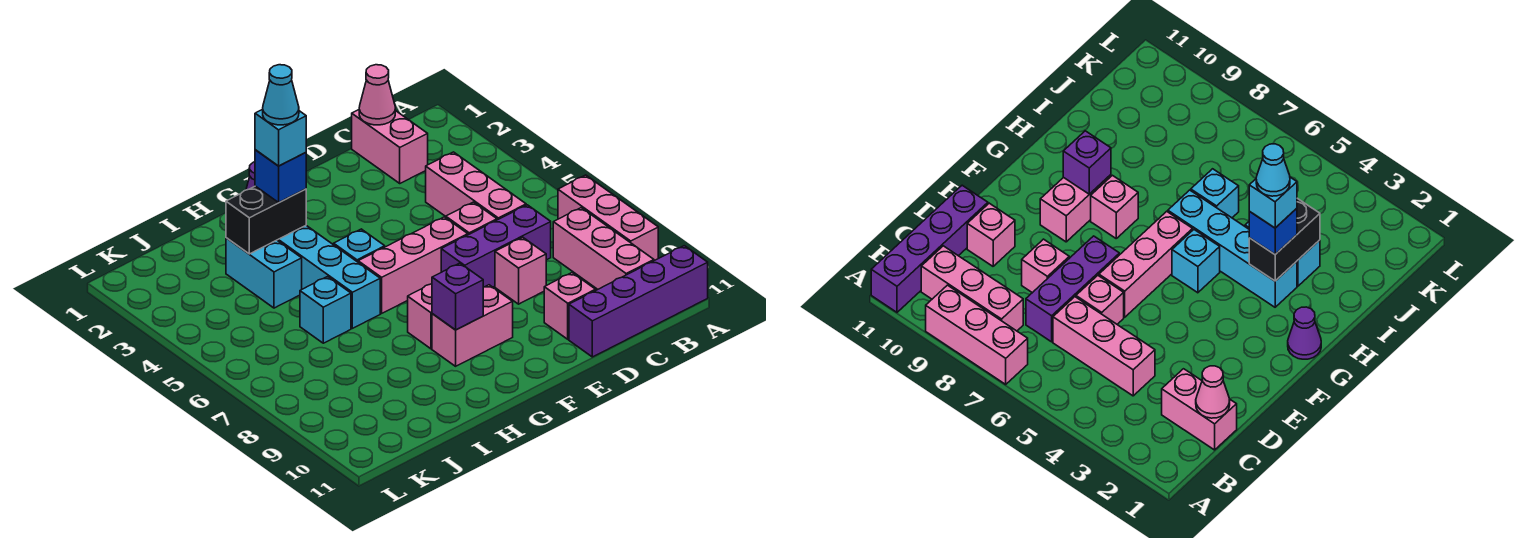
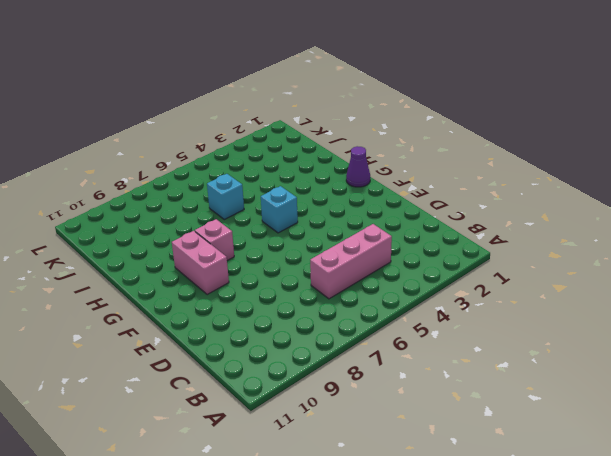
none -> pink 1x3 brick [558,175,658,261]
none -> purple 1x4 brick [569,246,708,357]
none -> pink 1x3 brick [553,208,654,289]

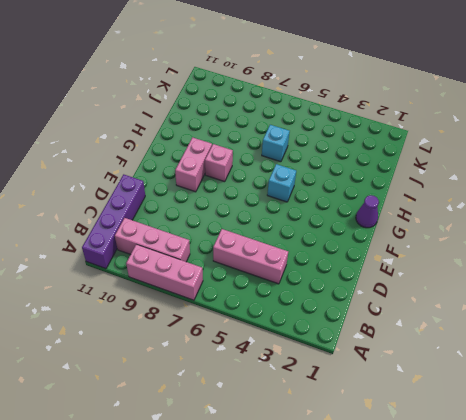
none -> pink 1x2 brick [352,110,428,183]
none -> purple 1x3 brick [441,205,551,287]
none -> pink 1x1 brick [446,202,497,235]

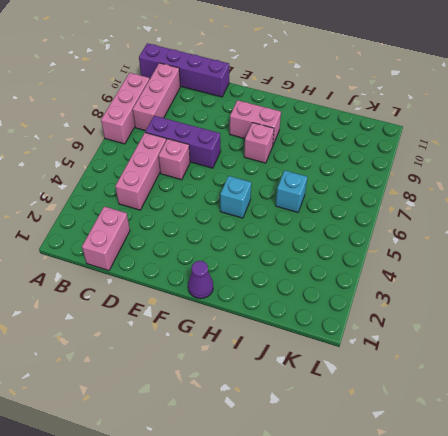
none -> pink 1x1 brick [495,237,546,304]
none -> pink 1x1 brick [544,273,596,339]
none -> pink 1x3 brick [358,217,468,313]

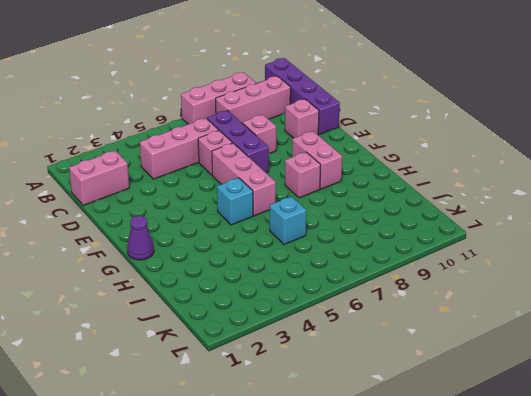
none -> cyan 1x4 brick [277,226,380,328]
none -> cyan 1x2 brick [226,238,302,308]
none -> pink 1x1 cone [359,65,395,125]

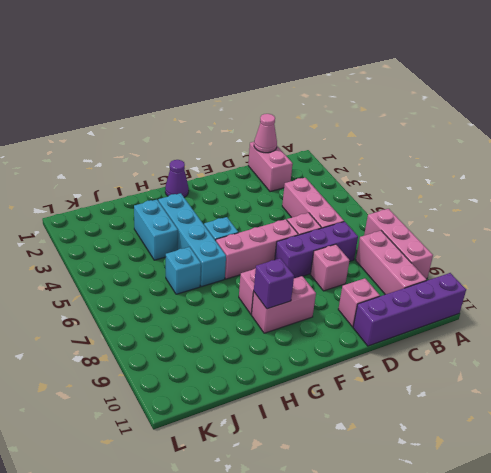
none -> black 1x2 brick [226,186,306,254]
none -> blue 1x1 brick [255,150,306,202]
none -> cyan 1x1 brick [255,109,306,166]

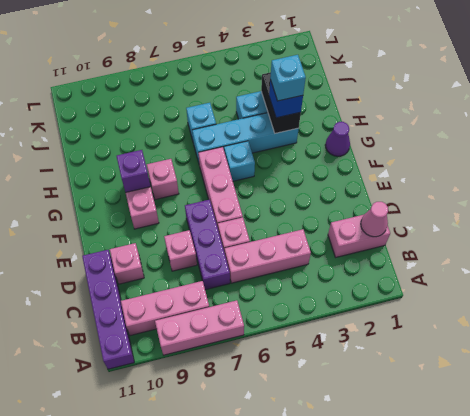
none -> cyan 1x1 cone [263,65,299,125]

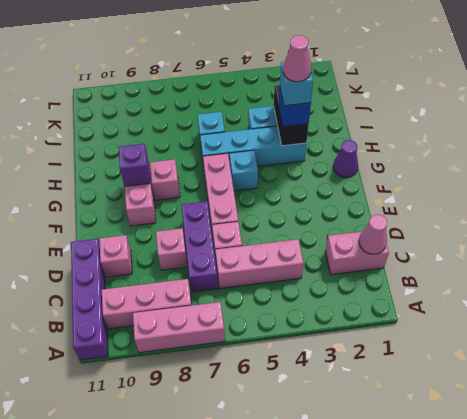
pink 1x1 cone [283,35,311,82] -> cyan 1x1 cone [263,65,299,125]

